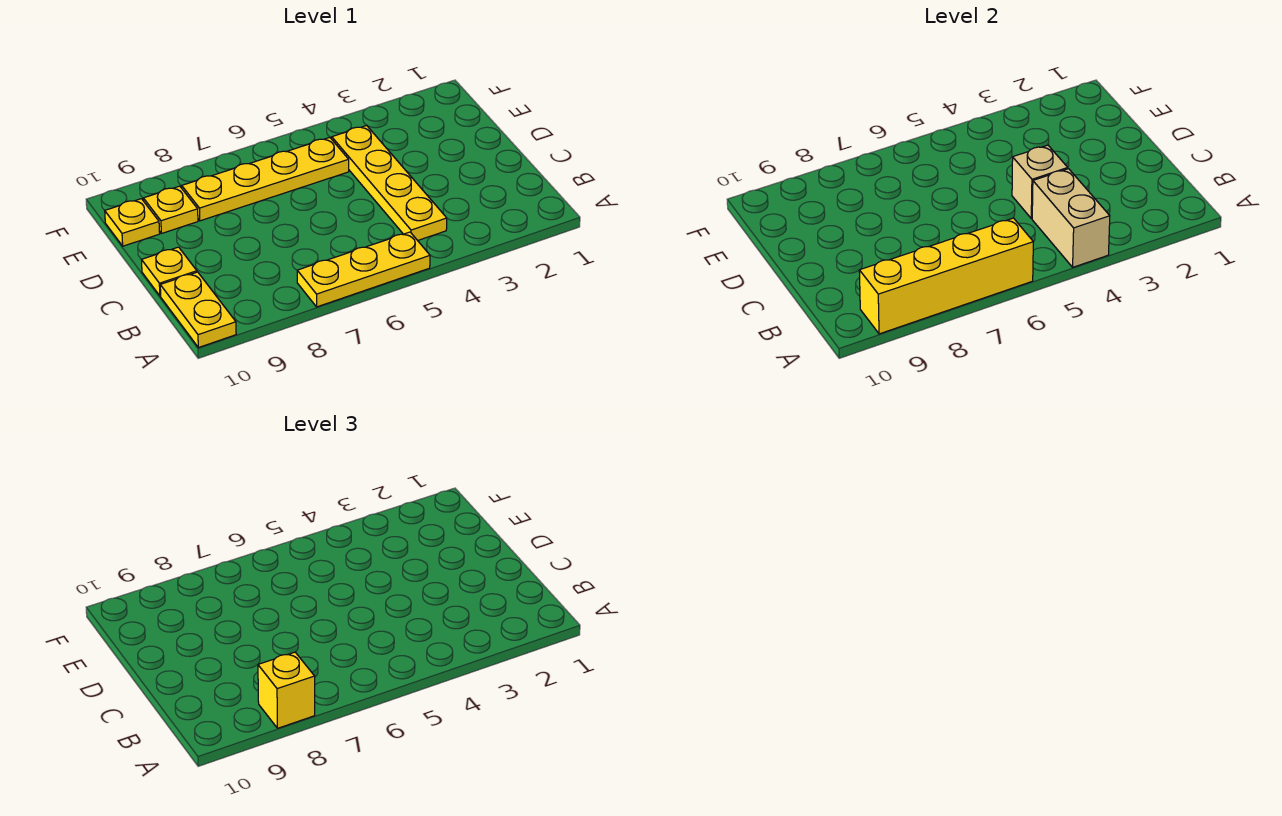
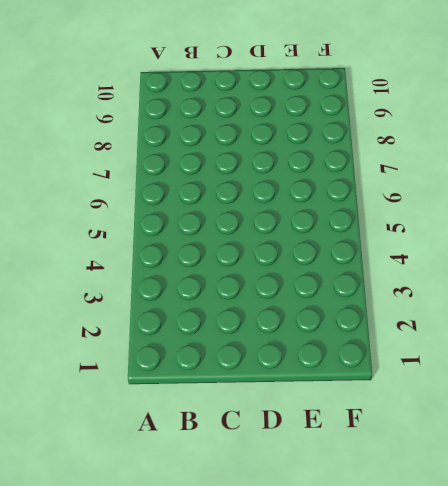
none -> yellow 1x3 plate [297,232,430,307]
none -> yellow 1x2 plate [160,272,236,348]

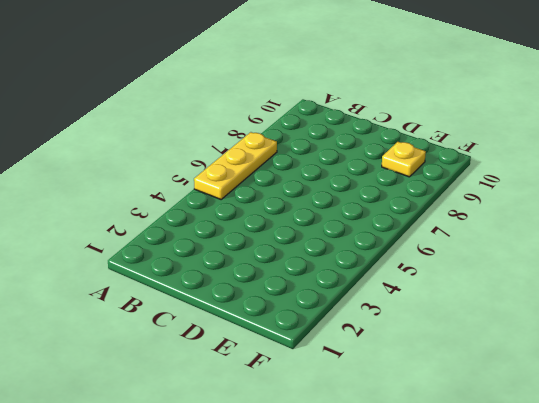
none -> yellow 1x2 plate [160,272,236,348]
none -> yellow 1x4 plate [332,125,447,241]

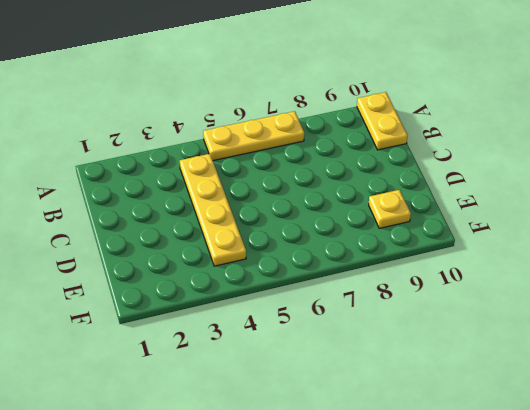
none -> yellow 1x1 plate [142,247,197,296]
none -> yellow 1x4 plate [182,138,349,221]

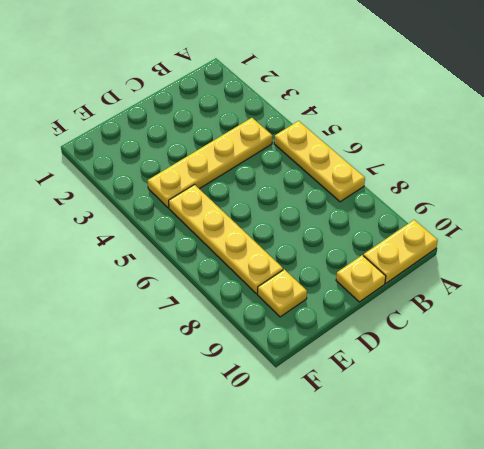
none -> yellow 1x1 plate [105,199,160,246]
none -> tan 1x2 brick [1032,169,1110,267]

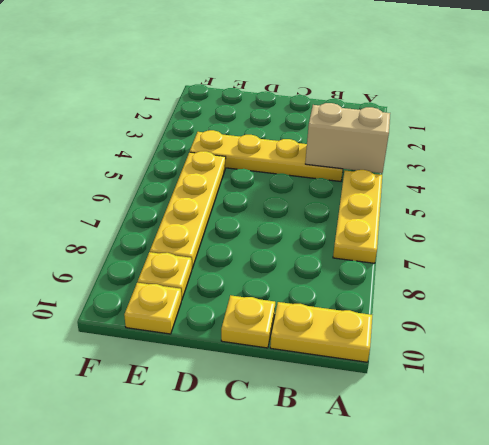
none -> yellow 1x4 brick [859,218,1033,334]
none -> tan 1x1 brick [1012,145,1068,219]

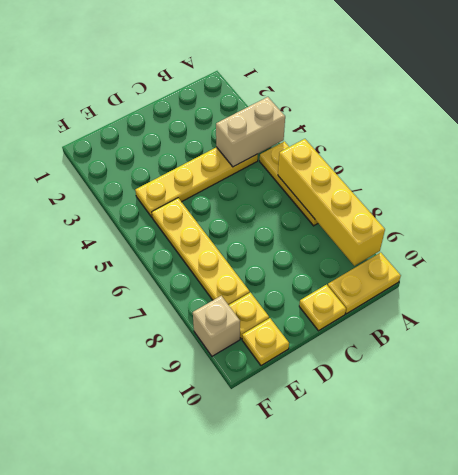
tan 1x1 brick [193,296,240,356] -> tan 1x1 brick moved to [1012,145,1068,219]
none -> yellow 1x1 brick [258,652,315,728]

